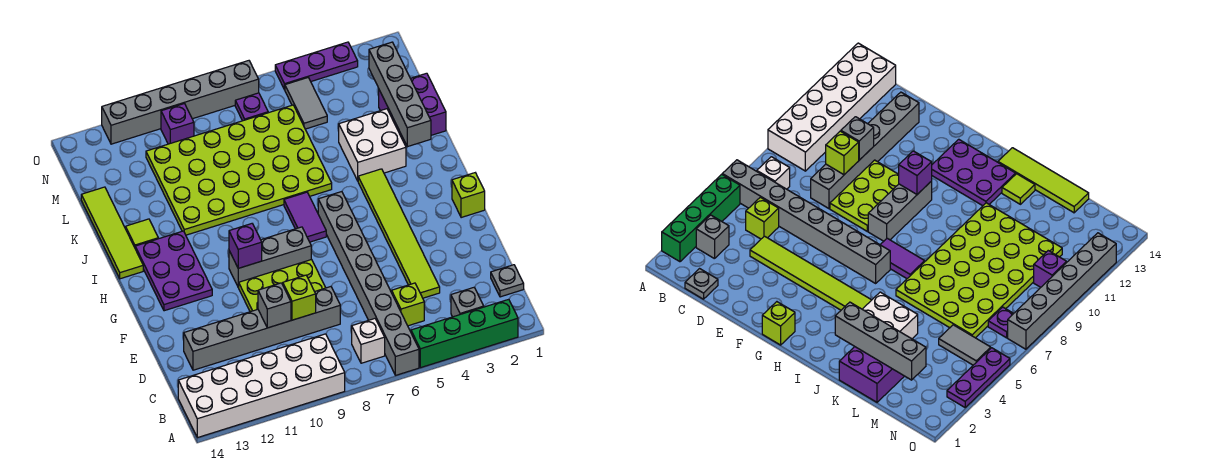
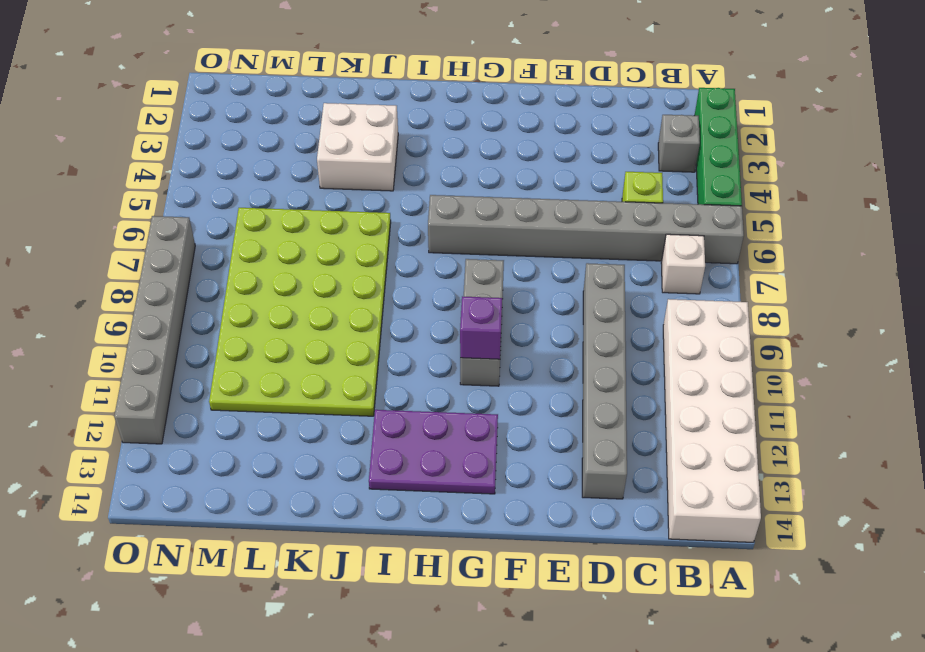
none -> grey 1x1 plate [491,265,524,297]
none -> lime 1x6 tile [358,169,440,298]
none -> lime 2x3 plate [239,259,326,312]

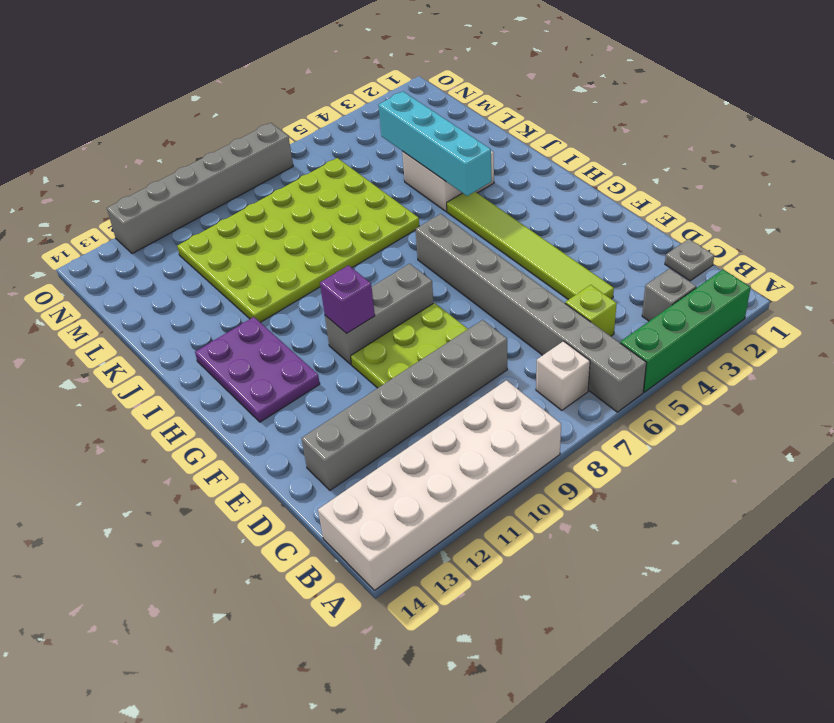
cyan 1x4 brick [379,92,491,196] -> none
none -> lime 1x1 brick [452,173,485,218]
none -> purple 1x2 tile [284,192,326,242]
none -> lime 1x4 tile [81,187,143,279]

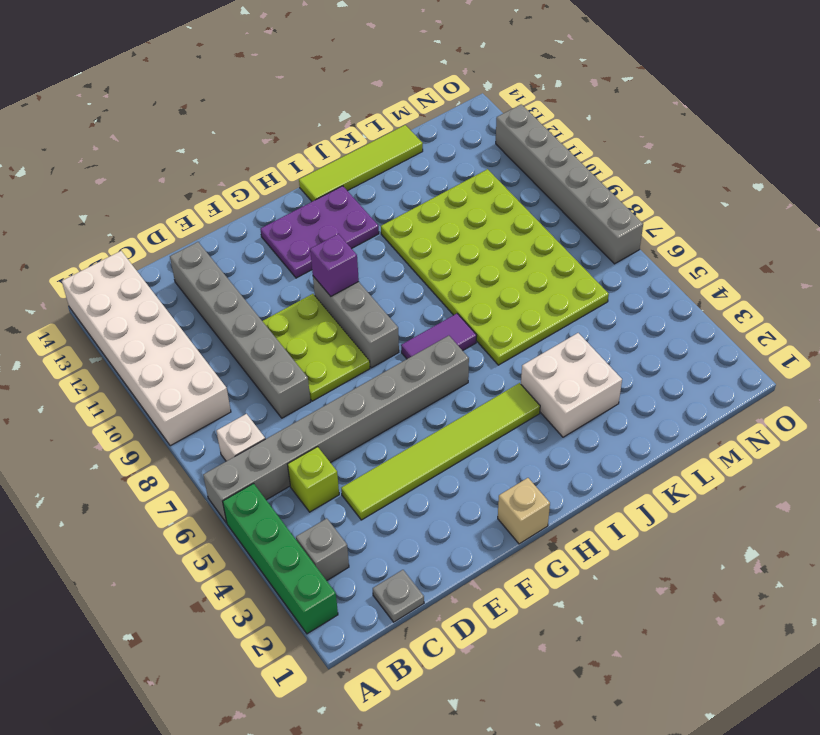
tan 1x1 brick [498,478,550,544] -> lime 1x1 brick [452,173,485,218]
none -> lime 1x1 tile [126,219,158,247]
none -> purple 2x2 brick [379,73,446,144]
none -> grey 1x2 tile [285,78,327,129]

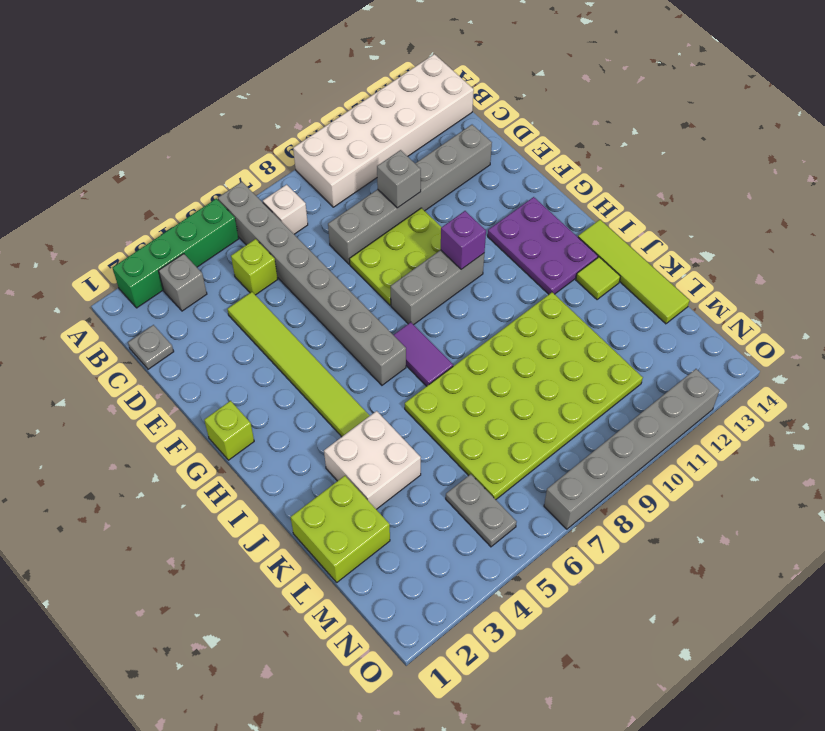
lime 2x2 brick [291,476,390,582] -> purple 2x2 brick [379,73,446,144]
grey 1x2 plate [446,474,517,547] -> grey 1x2 tile [285,78,327,129]
none -> purple 1x1 plate [235,93,268,121]
none -> purple 1x1 brick [161,104,194,144]
none -> purple 1x3 plate [275,42,358,90]

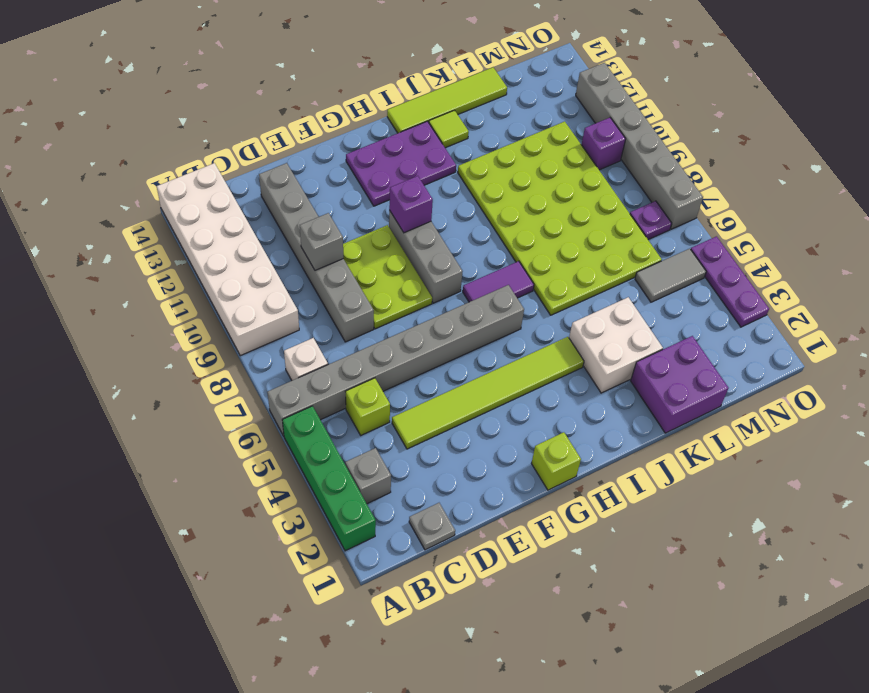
none -> lime 1x1 brick [283,275,316,320]
none -> grey 1x4 brick [369,42,431,147]

